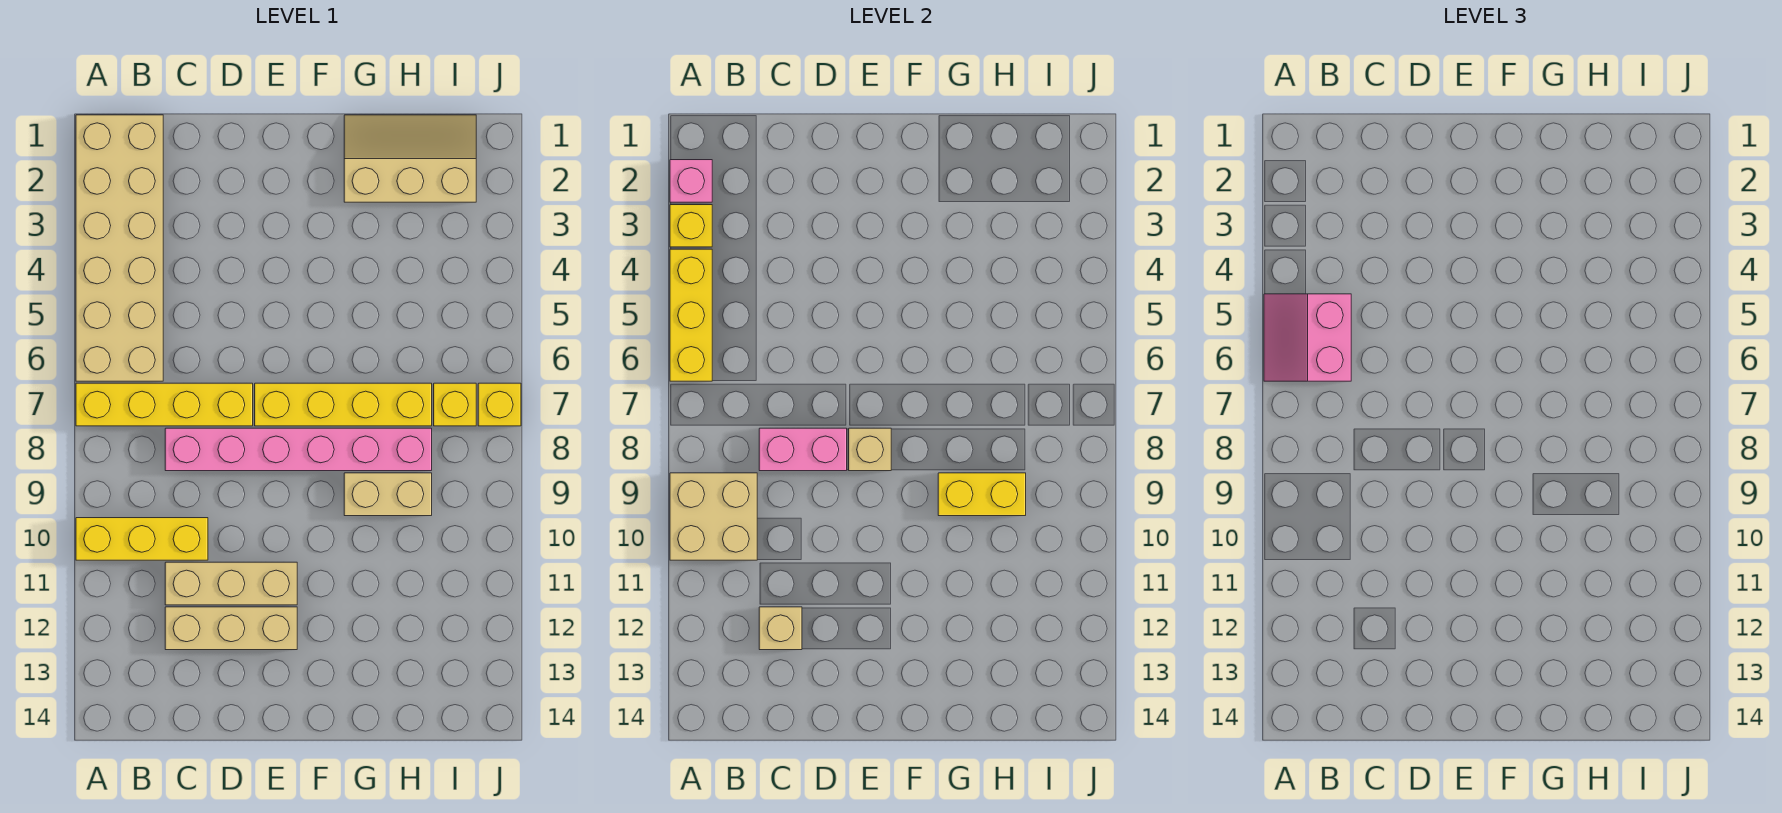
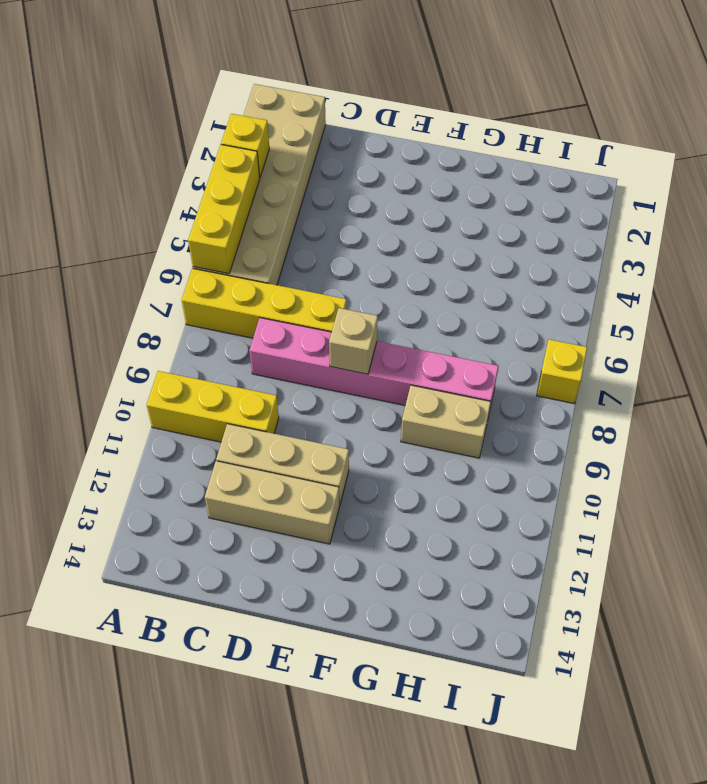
none -> yellow 1x4 brick [255,383,432,426]
none -> tan 2x3 slope [344,115,476,202]
none -> yellow 1x1 brick [434,383,476,426]

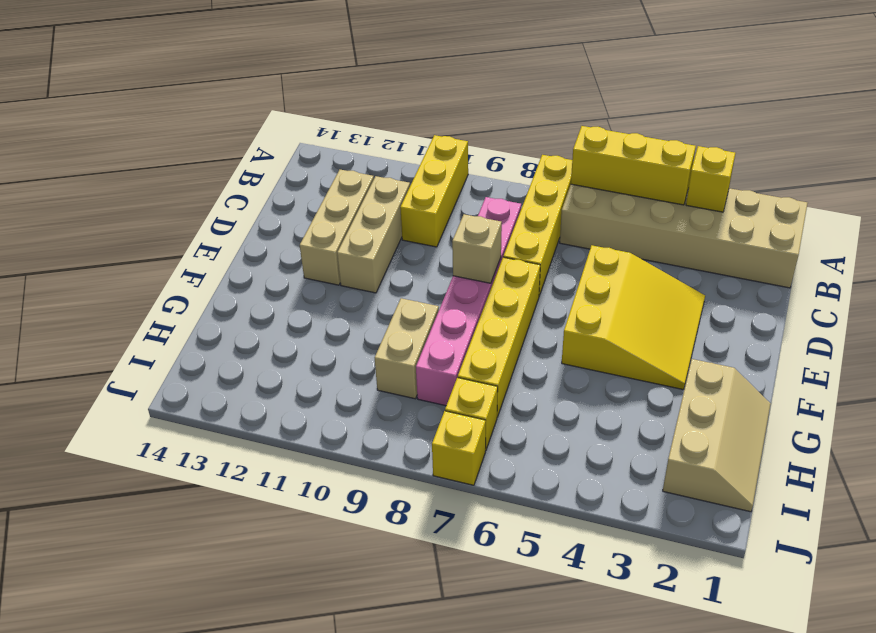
yellow 3x3 slope [562,245,705,390] -> none
none -> pink 1x1 brick [670,160,712,202]
none -> tan 2x2 brick [670,473,757,560]
none -> pink 1x2 brick [759,428,847,471]

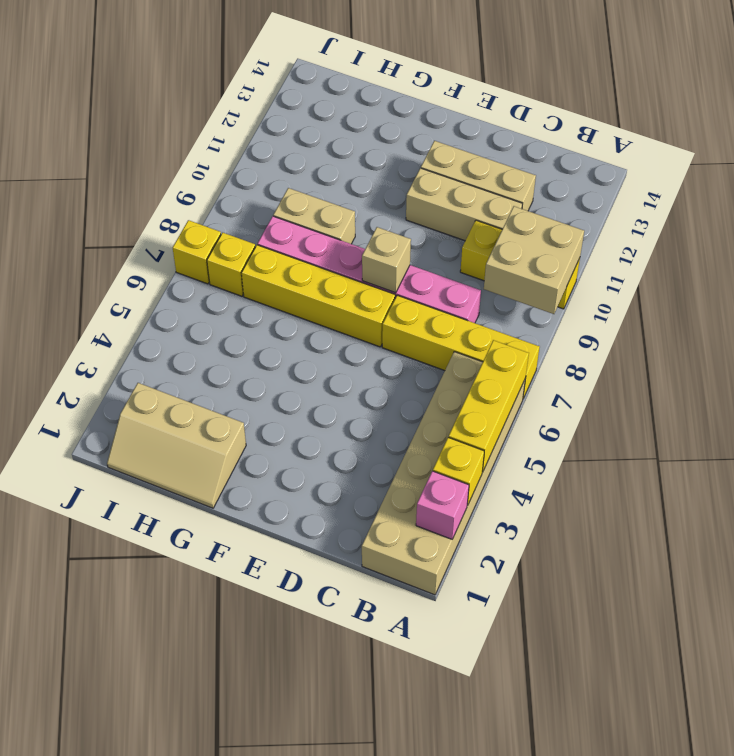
none -> pink 1x2 brick [759,428,847,471]
none -> tan 1x1 brick [759,607,802,650]
none -> yellow 1x2 brick [938,473,1026,516]

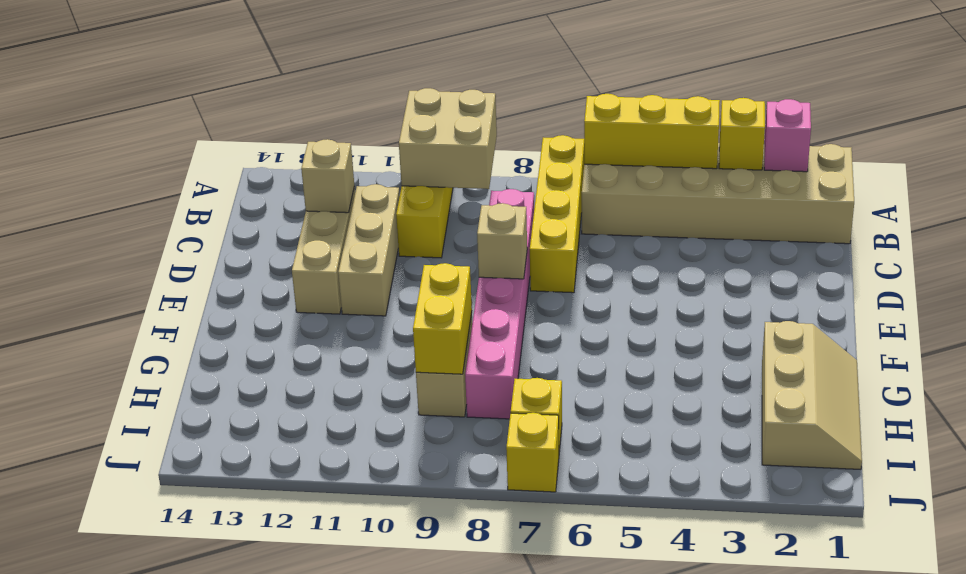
none -> yellow 1x4 brick [255,383,432,426]
none -> pink 1x2 brick [759,428,847,471]
none -> pink 2x2 slope [1264,294,1351,381]

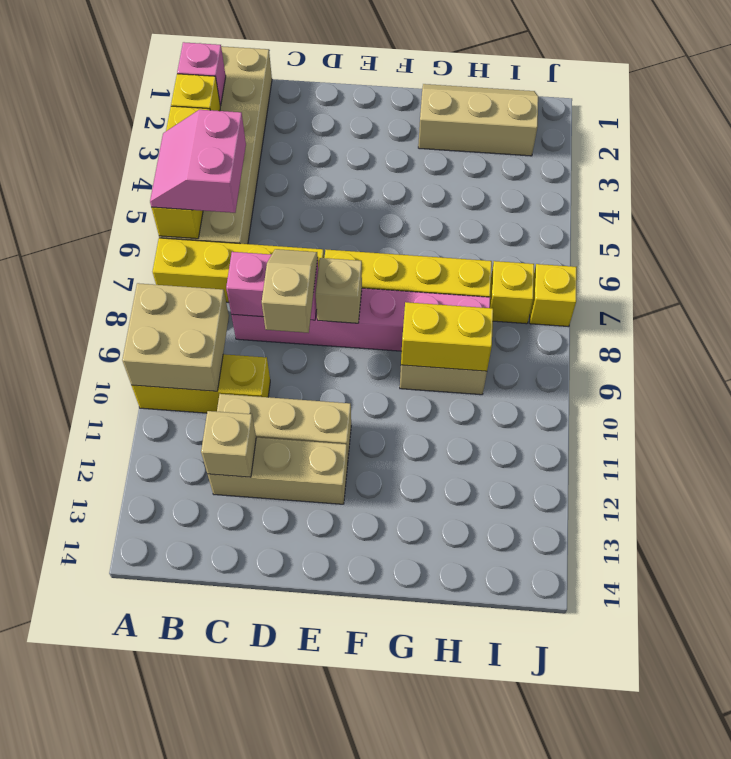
tan 1x2 slope [262,249,318,333] -> none

